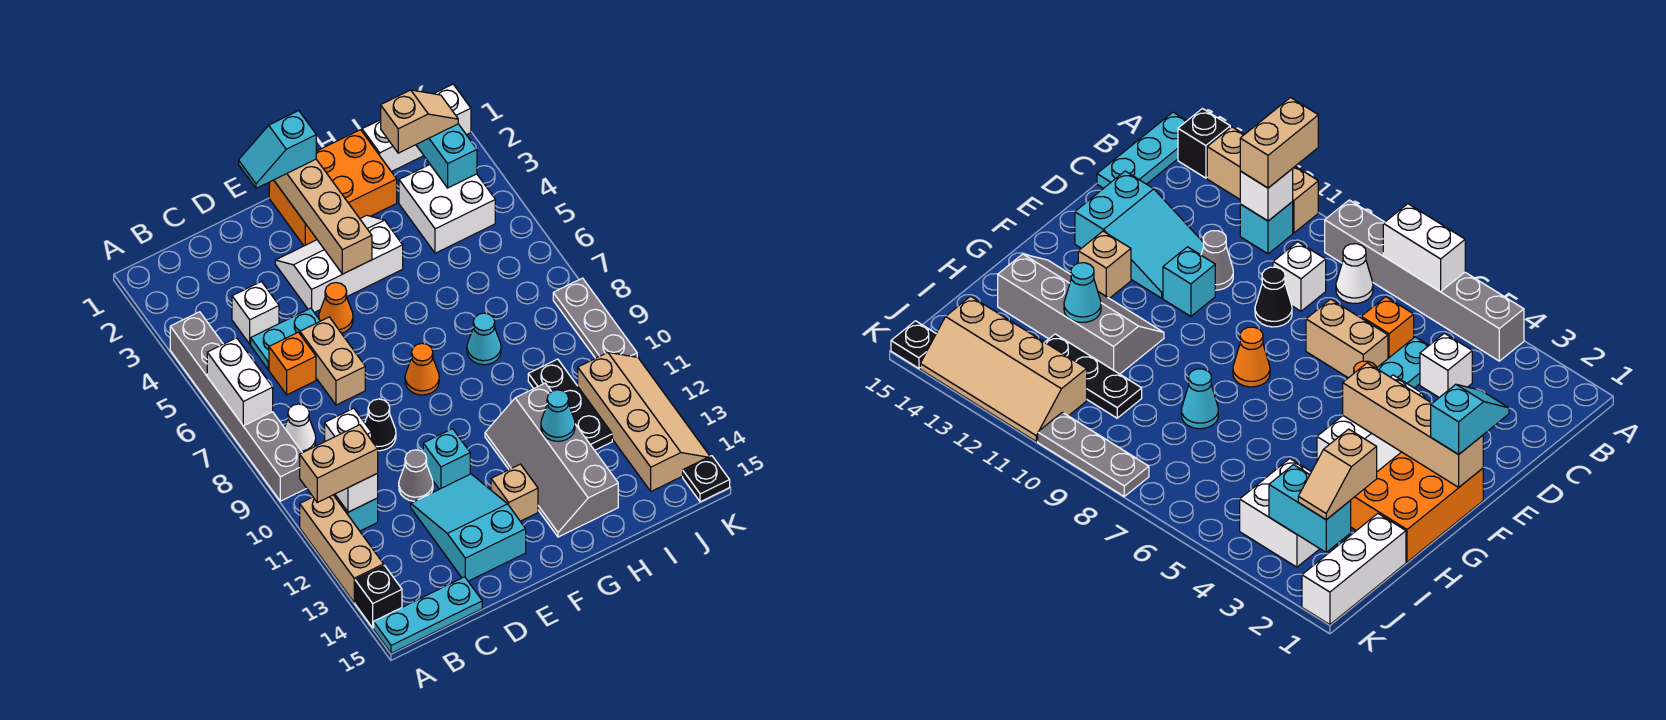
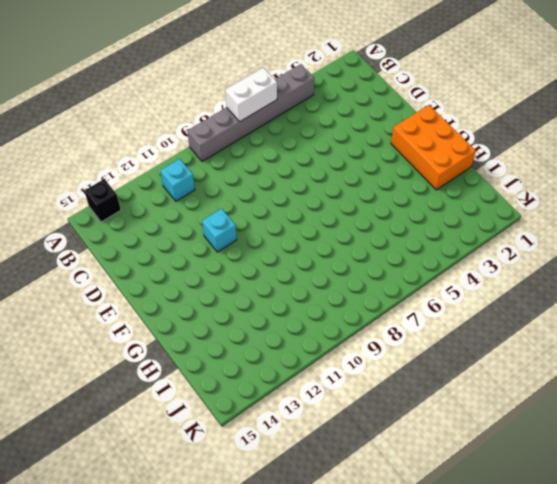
none -> tan 1x3 brick [300,495,384,603]
none -> cyan 1x3 plate [374,577,482,653]
none -> white 1x1 cone [285,404,316,453]
none -> white 1x1 brick [232,282,279,344]

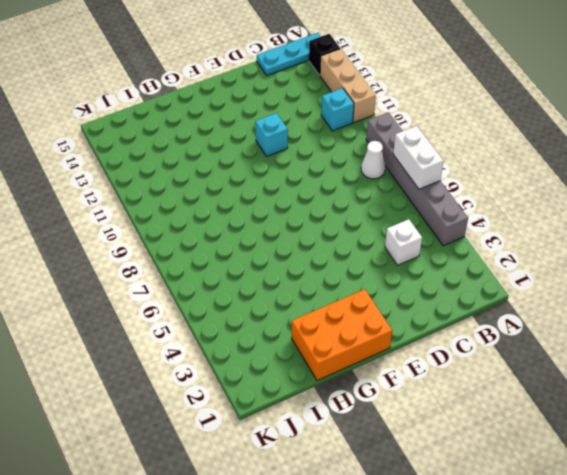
none -> cyan 1x2 plate [251,308,320,369]
none -> orange 1x1 brick [269,332,316,395]
none -> white 1x1 brick [325,408,372,441]
none -> tan 1x2 brick [300,317,365,405]

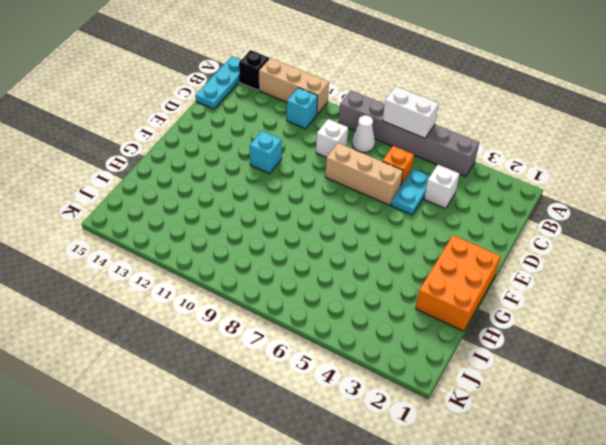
tan 1x3 brick [325,143,403,205] -> tan 1x2 brick [300,317,365,405]
none -> black 1x1 cone [365,399,396,451]
none -> grey 1x1 cone [399,450,433,501]
none -> cyan 2x3 slope [411,474,526,581]
none -> white 2x3 slope [275,215,403,313]

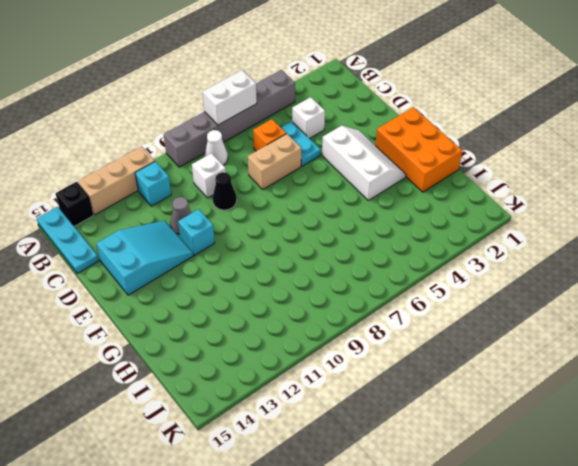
none -> orange 1x1 cone [319,283,353,333]
none -> orange 1x1 cone [405,343,439,395]
none -> tan 1x1 brick [491,464,538,521]
none -> grey 2x4 slope [485,383,618,537]

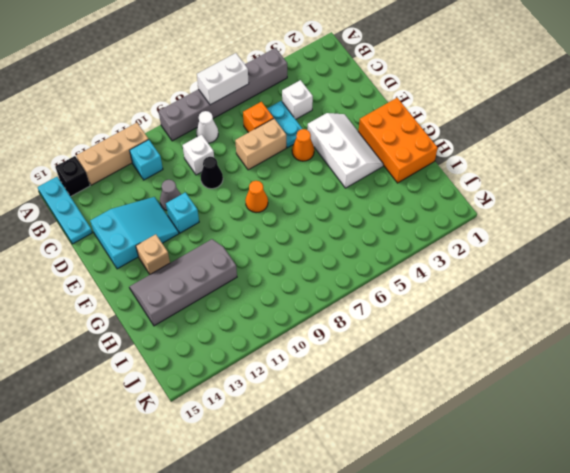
none -> cyan 1x1 cone [467,313,501,365]
none -> white 1x3 brick [362,84,471,172]
none -> white 2x2 brick [399,165,495,253]
none -> black 1x3 plate [528,359,612,450]

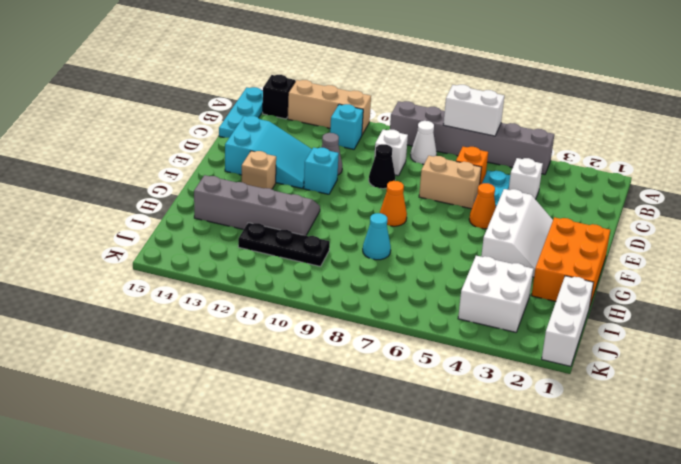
none -> tan 2x4 slope [578,352,710,491]
none -> grey 1x3 plate [553,278,637,358]
none -> black 1x1 plate [683,456,730,502]
none -> white 1x1 brick [335,473,378,512]

